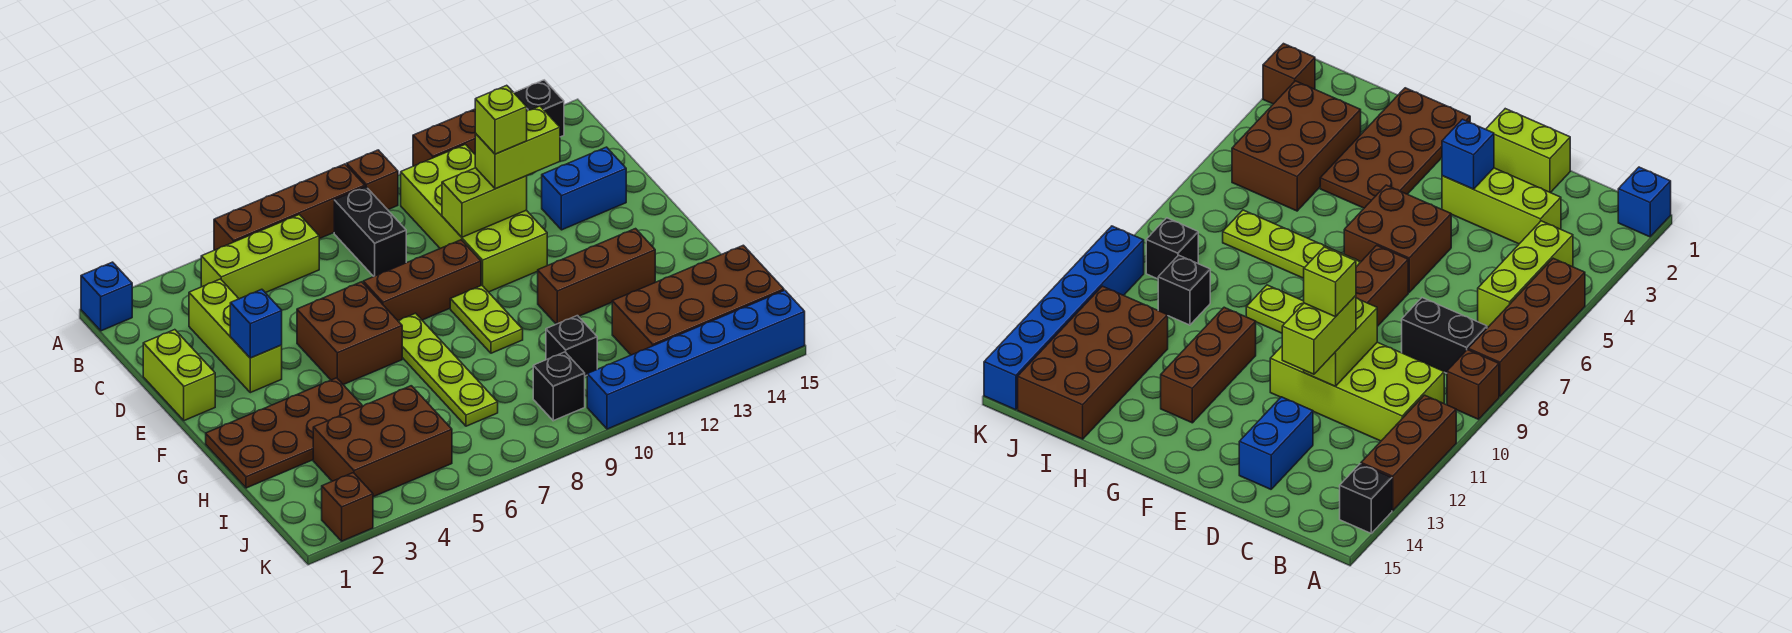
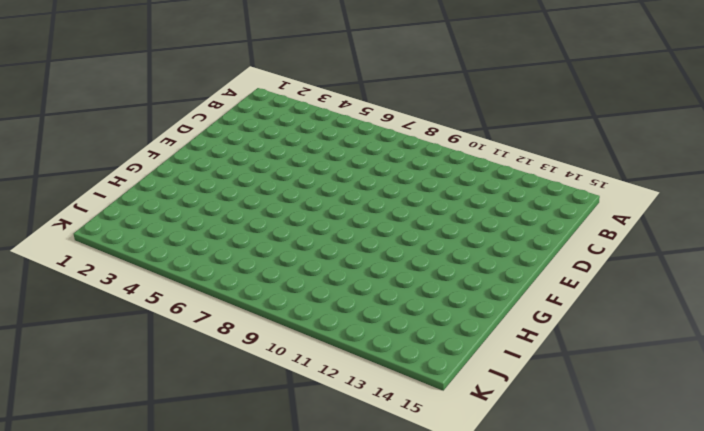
none -> blue 1x1 brick [81,262,132,331]
none -> brown 1x4 brick [214,164,365,250]
none -> brown 1x1 brick [347,150,398,210]

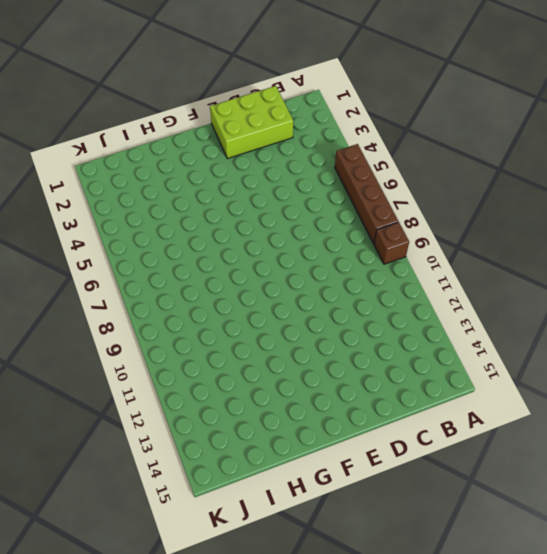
lime 2x3 brick [210,86,293,159] -> lime 1x2 brick [143,330,215,421]
none -> blue 1x1 brick [81,262,132,331]
none -> brown 1x3 brick [413,109,476,166]
none -> black 1x1 brick [514,80,564,137]

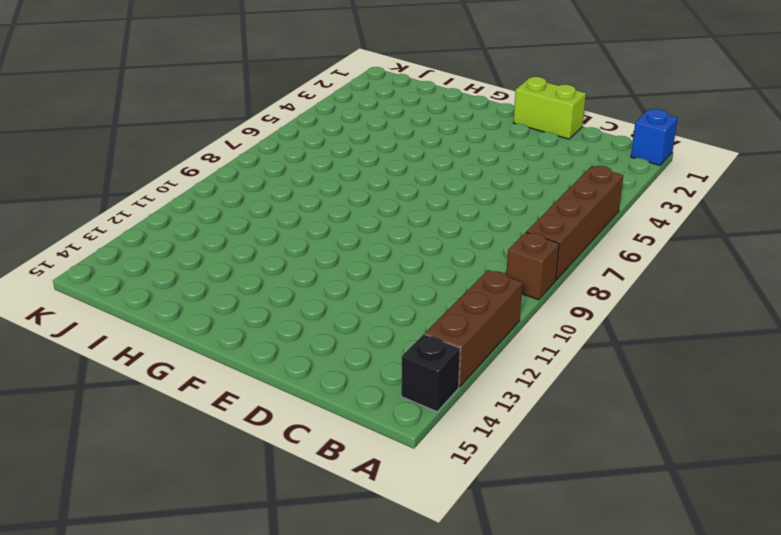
none -> lime 1x3 brick [201,214,319,299]
none -> black 1x2 brick [334,186,406,276]
none -> lime 2x4 brick [401,144,547,292]

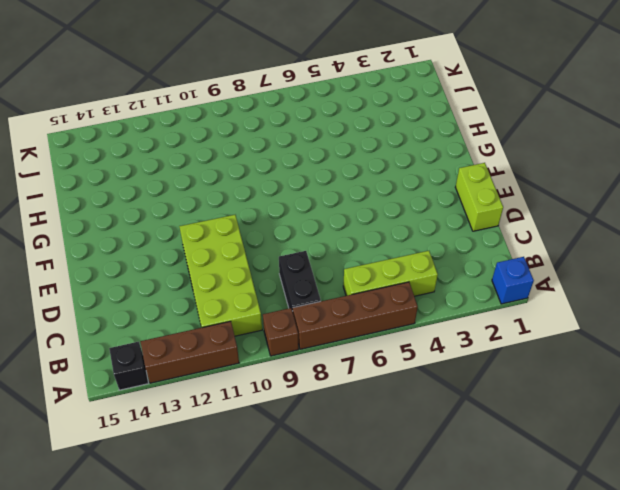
none -> lime 1x3 brick [189,279,282,393]
none -> blue 1x2 brick [542,147,626,230]
none -> brown 2x2 brick [297,282,402,385]

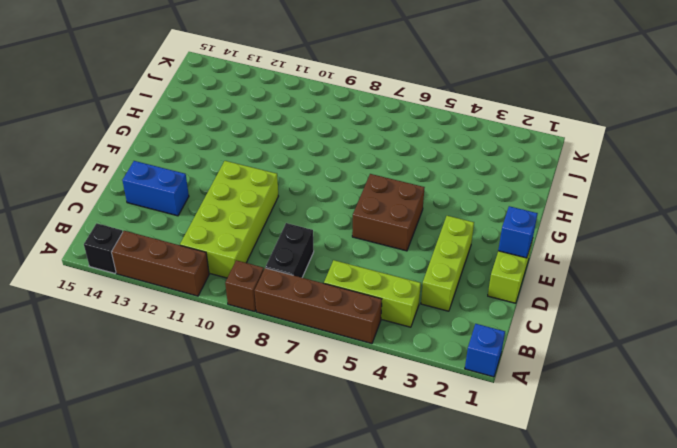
blue 1x1 brick [498,206,538,258] -> blue 1x1 brick moved to [230,289,282,358]
none -> brown 1x3 brick [363,240,481,320]
none -> lime 1x4 plate [398,313,498,426]
none -> lime 1x2 plate [450,285,523,353]

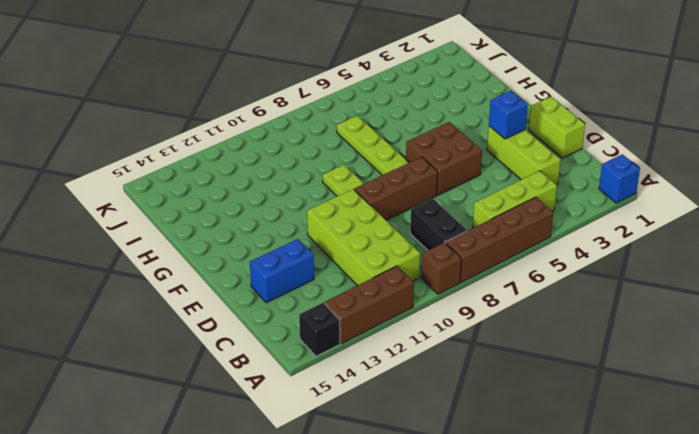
none -> brown 2x4 plate [206,378,362,488]
none -> brown 1x3 brick [538,229,655,324]
none -> brown 2x3 brick [313,386,452,497]

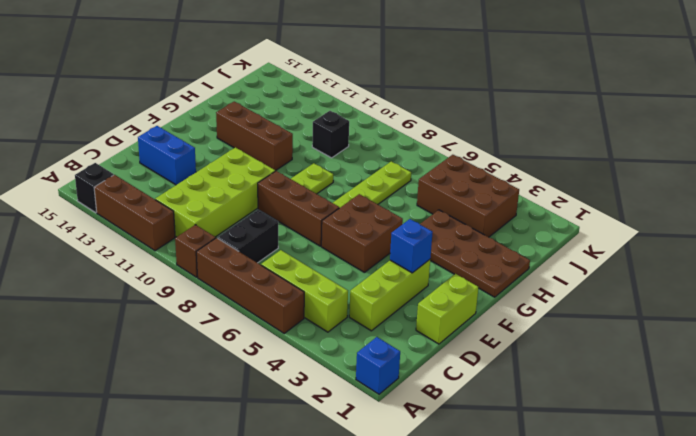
none -> brown 2x4 brick [612,245,784,355]
none -> black 1x1 brick [533,352,585,421]
none -> brown 1x1 brick [322,473,373,541]

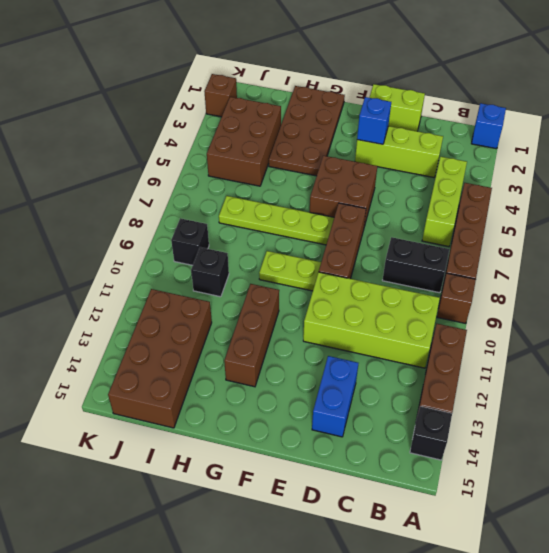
none -> blue 1x6 brick [587,290,805,429]
none -> lime 1x2 brick [442,168,527,237]
none -> lime 1x2 brick [475,106,560,189]

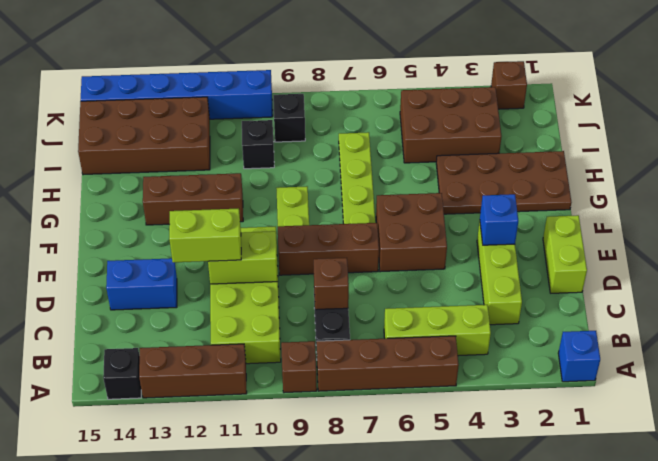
brown 1x1 brick [314,258,349,310] -> none
none -> lime 1x1 brick [475,85,527,154]

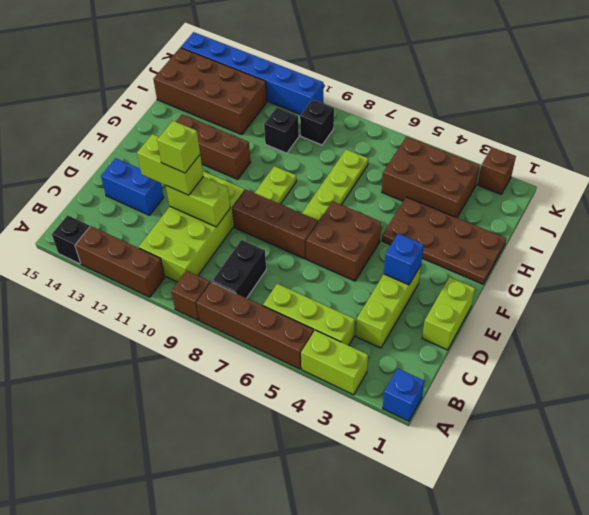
lime 1x2 brick [301,330,368,395] -> none

